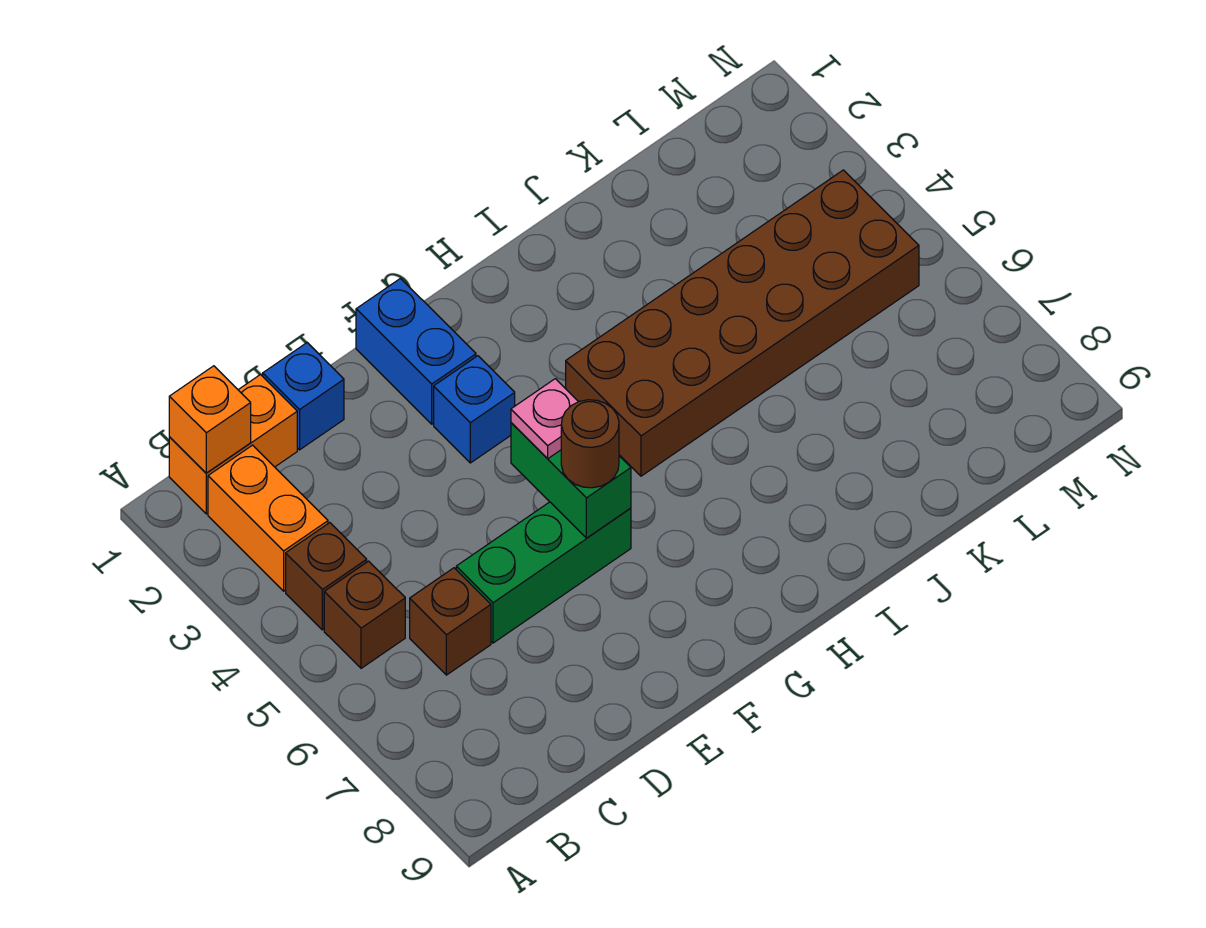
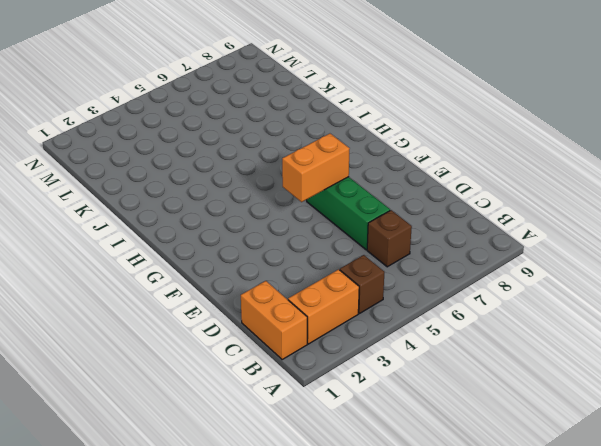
orange 1x2 brick [282,134,350,202] -> green 1x2 brick [511,423,631,538]
none -> brown 1x1 brick [324,561,405,668]
none -> blue 1x1 brick [263,343,344,450]
none -> blue 1x2 brick [356,279,476,424]

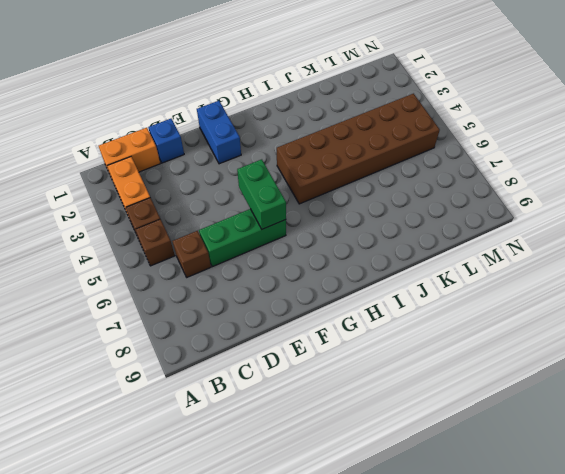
none -> blue 1x1 brick [434,356,515,463]
none -> orange 1x1 brick [169,366,251,473]
none -> pink 1x1 plate [511,379,578,459]

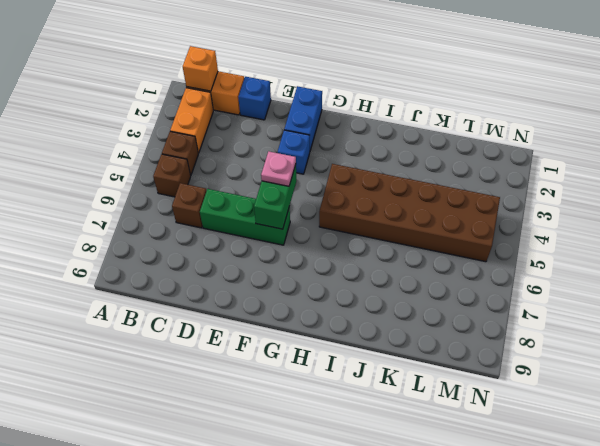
none -> brown 1x1 round brick [561,400,619,488]

